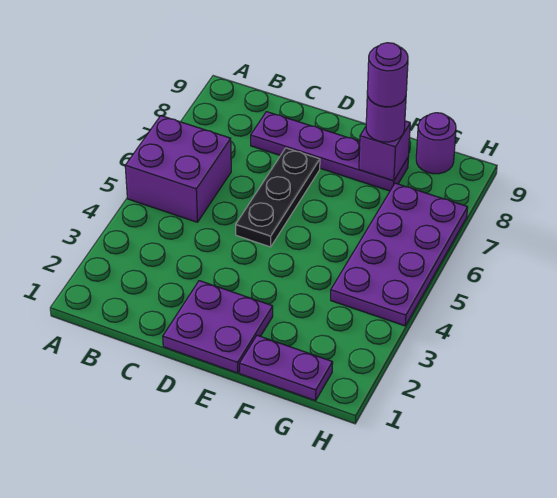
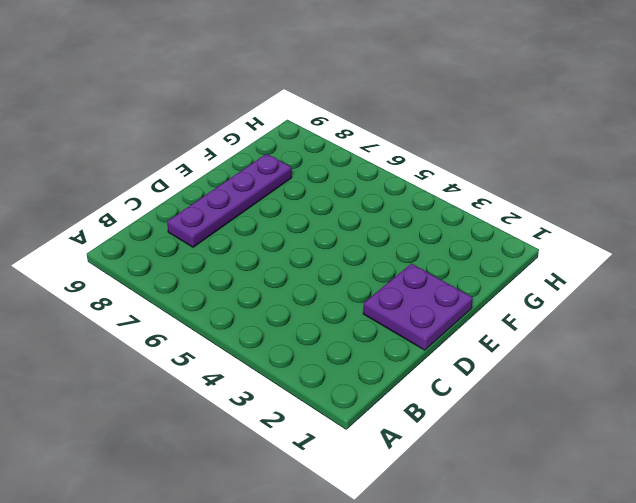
none -> purple 2x2 brick [125,116,231,222]
none -> black 1x3 plate [236,148,320,247]

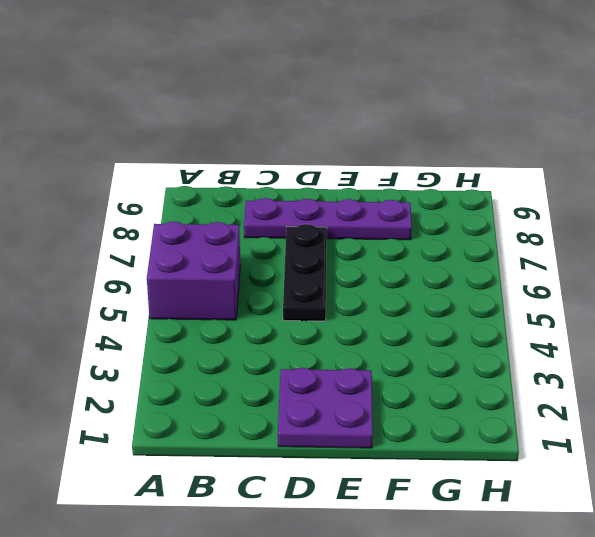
none -> purple 1x2 plate [240,335,333,401]
none -> purple 2x4 plate [331,183,468,326]

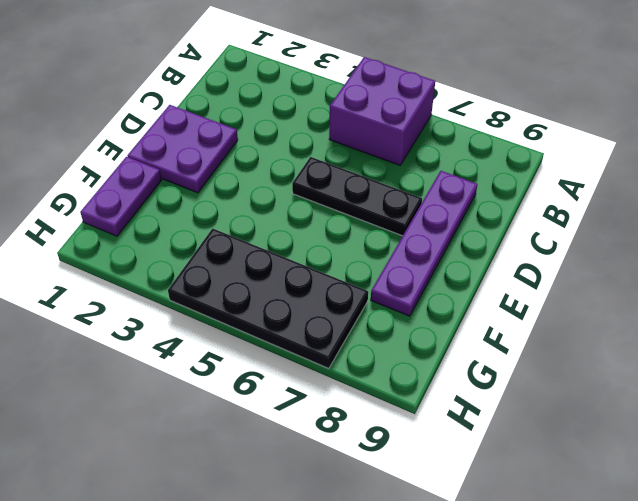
black 2x4 plate [168,228,368,369] -> purple 2x4 plate [331,183,468,326]
none -> purple 1x1 round brick [416,113,456,174]
none -> purple 1x1 brick [359,121,410,181]

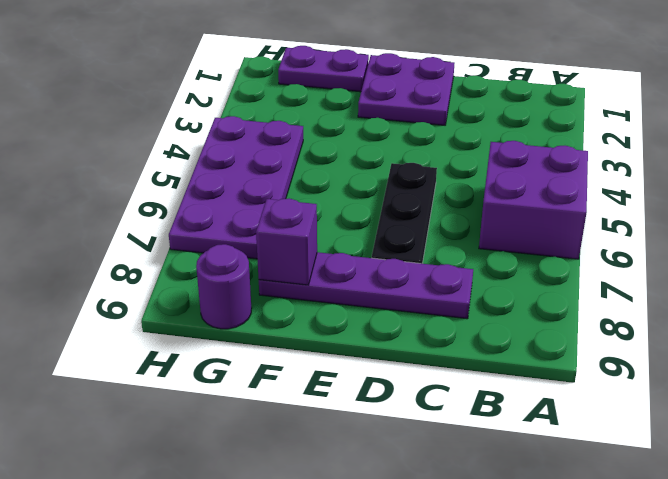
none -> purple 1x1 round brick [366,93,406,142]
none -> purple 1x1 round brick [367,43,408,107]

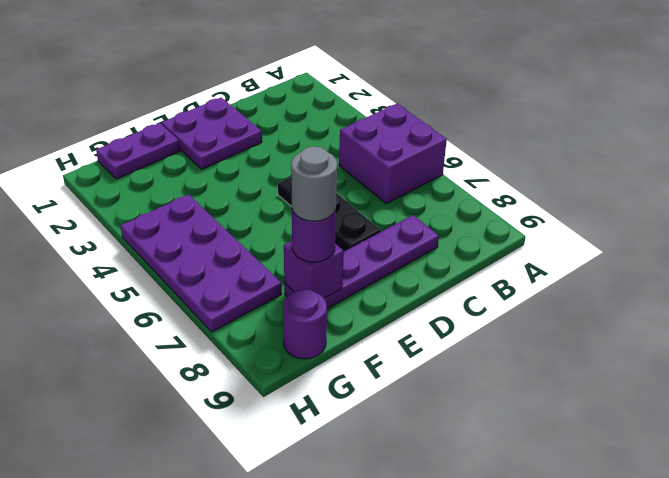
grey 1x1 round brick [291,146,337,221] -> purple 1x1 round brick [367,43,408,107]

